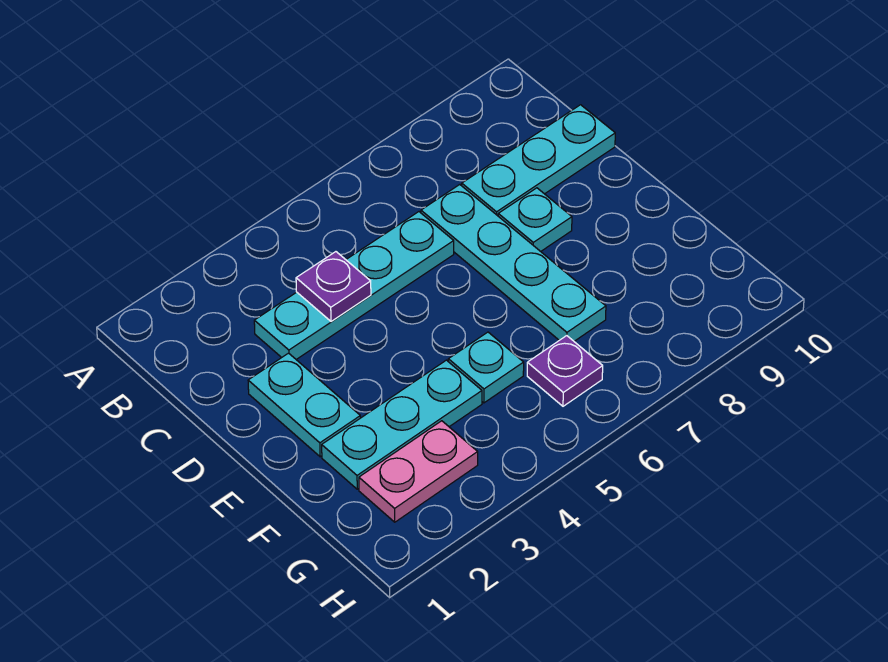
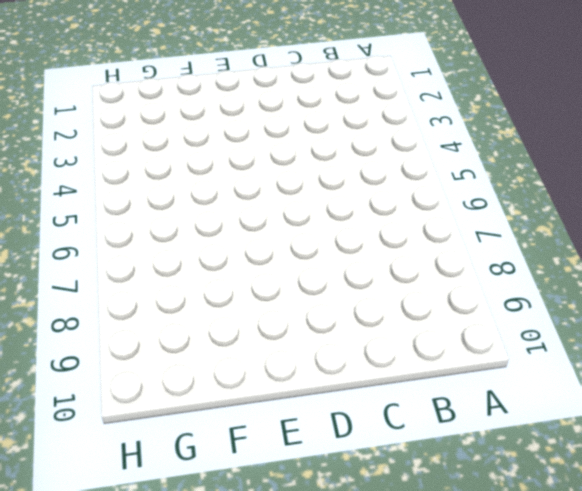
none -> cyan 1x4 plate [254,212,454,359]
none -> cyan 1x4 plate [421,185,606,341]

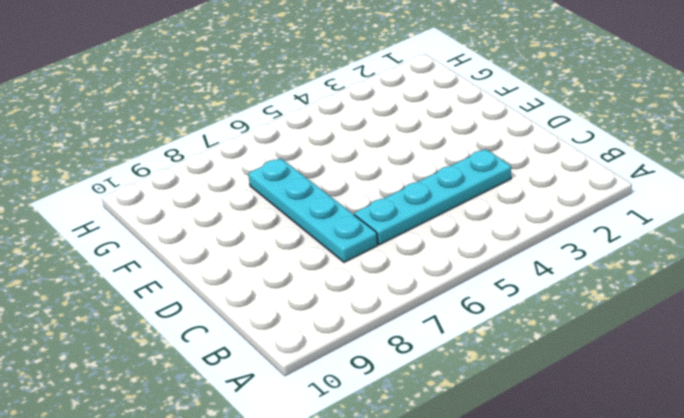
none -> cyan 1x3 plate [462,105,615,216]
none -> cyan 1x2 plate [248,353,360,457]

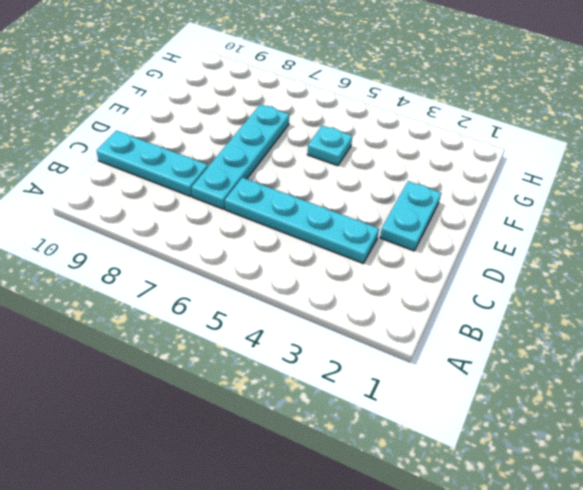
none -> cyan 1x1 plate [498,188,572,251]
none -> cyan 1x3 plate [322,360,482,489]

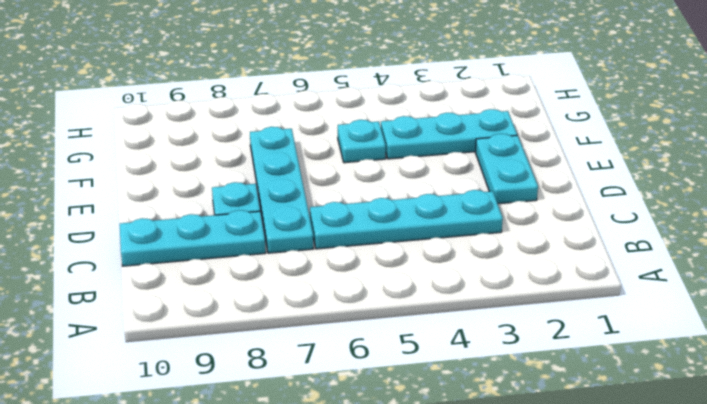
none -> pink 1x2 plate [359,421,478,522]
none -> purple 1x1 plate [527,336,603,406]

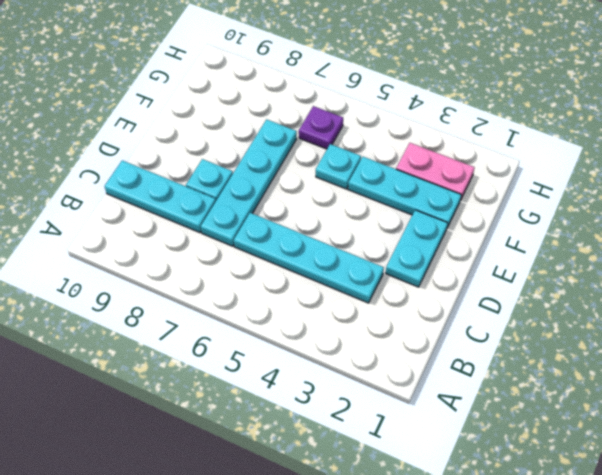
none -> purple 1x1 plate [296,252,371,321]

